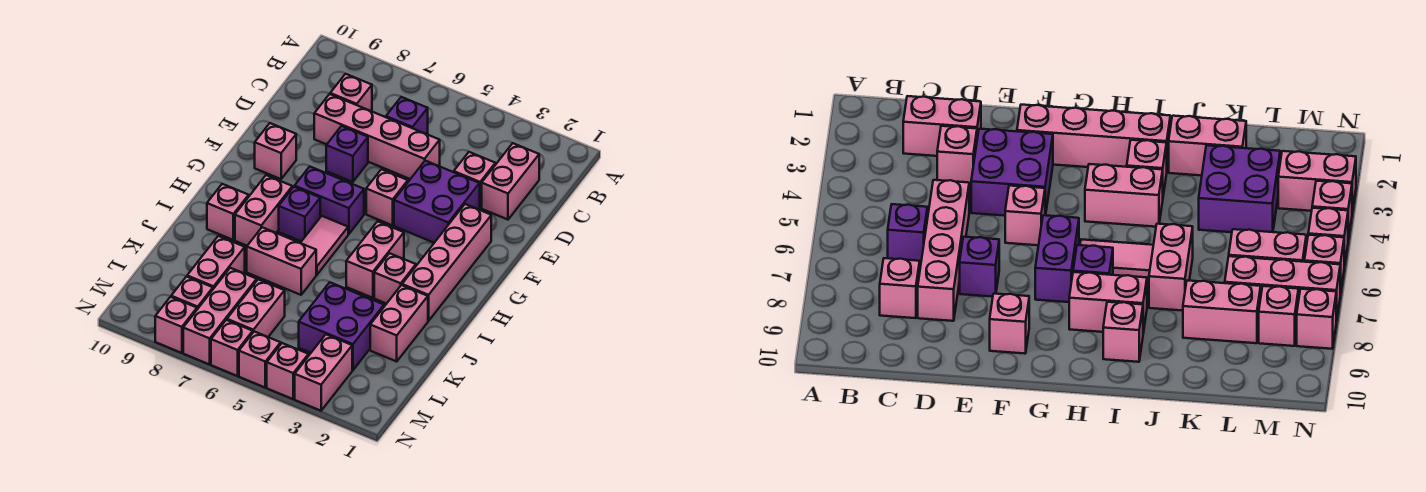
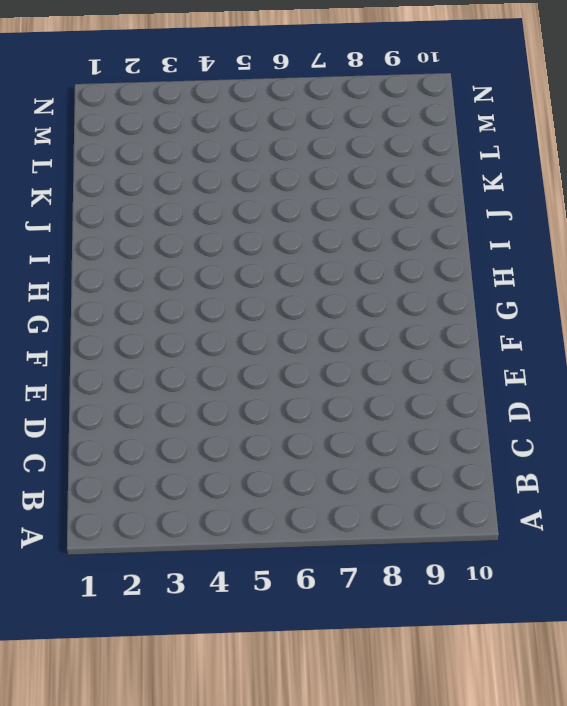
none -> pink 1x2 brick [482,143,539,220]
none -> purple 1x1 brick [386,97,428,134]
none -> pink 1x1 brick [330,74,372,111]

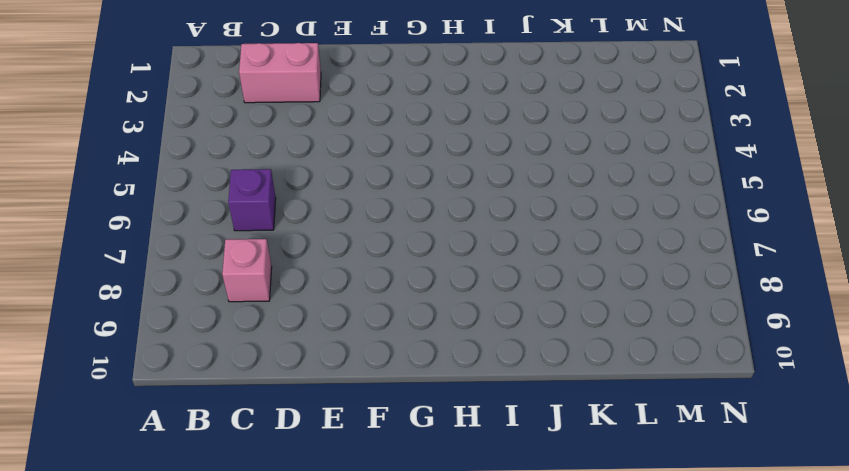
none -> pink 1x1 brick [454,152,495,208]
none -> pink 1x4 brick [314,94,440,179]
none -> purple 2x2 brick [394,161,480,243]

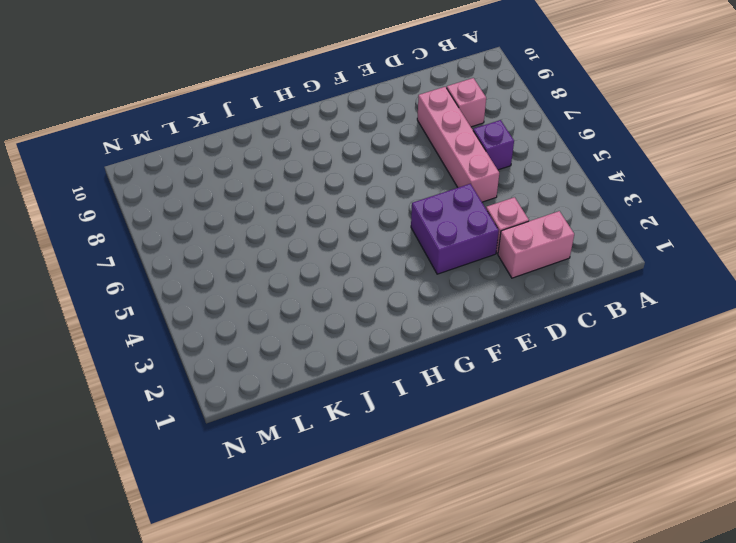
none -> purple 1x1 brick [326,126,368,182]
none -> pink 1x4 brick [402,204,491,321]
none -> pink 1x1 brick [366,169,408,225]

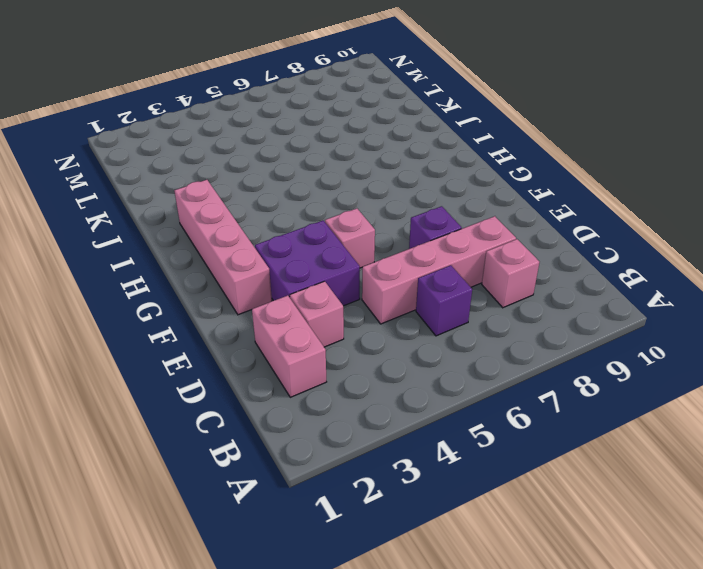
none -> pink 1x1 brick [255,123,296,179]
none -> purple 1x2 brick [295,167,364,234]
none -> pink 1x2 brick [346,221,404,298]

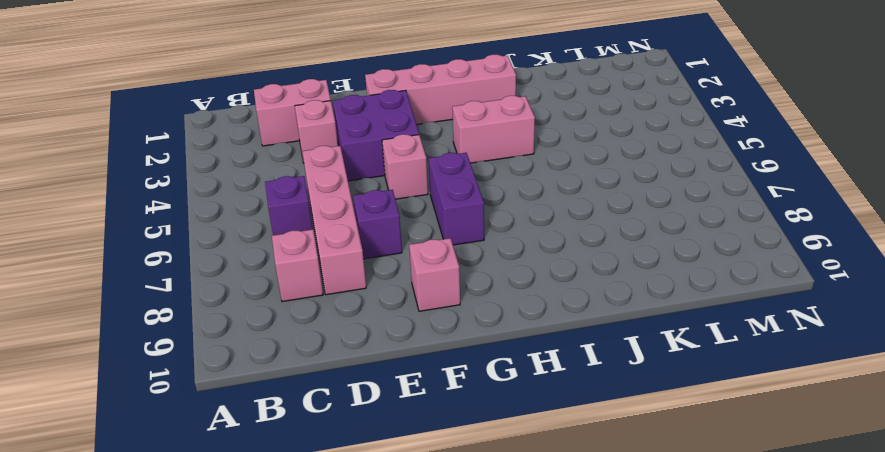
none -> pink 1x2 tile [301,216,348,275]
none -> purple 1x1 brick [279,187,320,241]
none -> pink 1x2 brick [235,175,292,246]

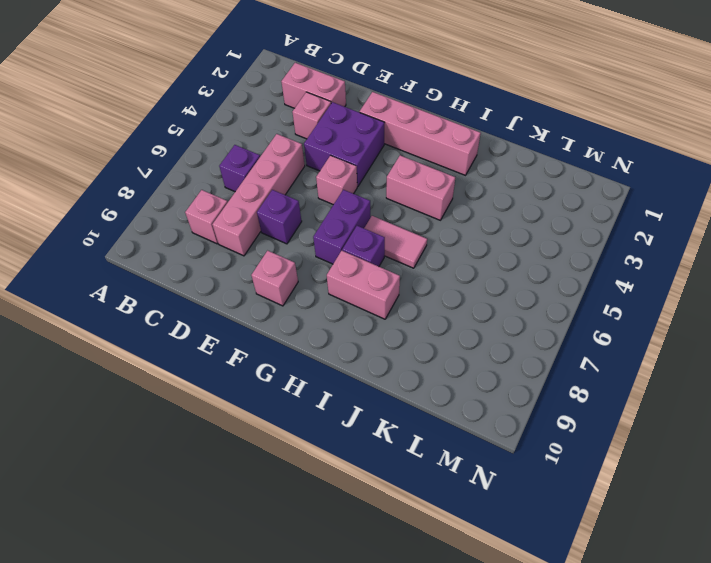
none -> pink 1x1 brick [374,253,416,304]
none -> pink 1x1 brick [207,184,249,240]
none -> pink 1x2 brick [370,285,428,361]

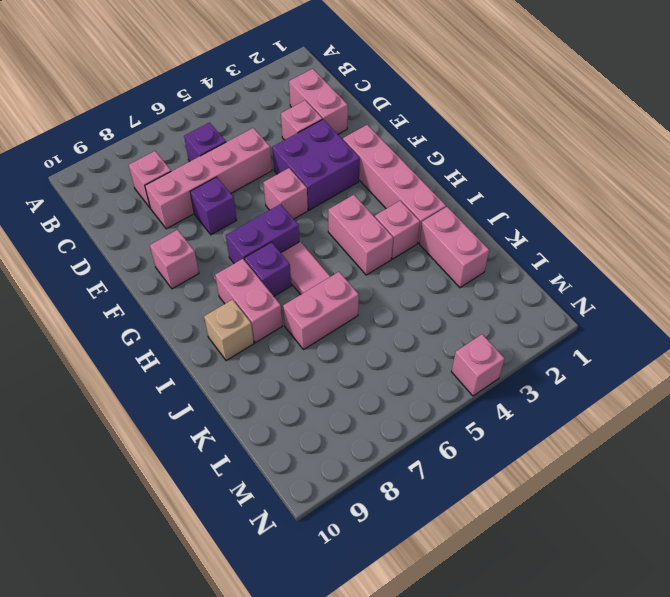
tan 1x1 brick [204,300,254,361] -> pink 1x1 brick [207,184,249,240]
none -> purple 2x2 brick [299,282,384,370]
none -> pink 1x2 brick [187,236,245,289]
none -> pink 1x2 brick [227,279,285,337]

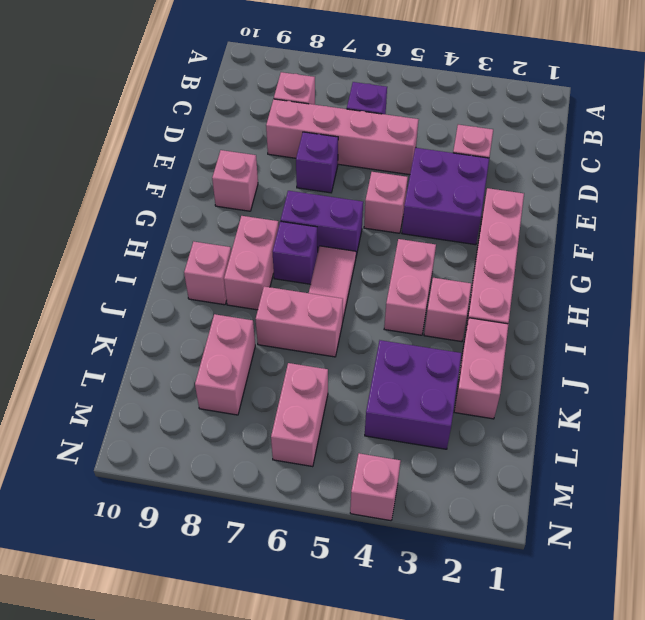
none -> pink 1x2 brick [482,143,539,220]
none -> pink 1x3 brick [183,268,257,364]
none -> pink 1x2 brick [295,335,352,411]

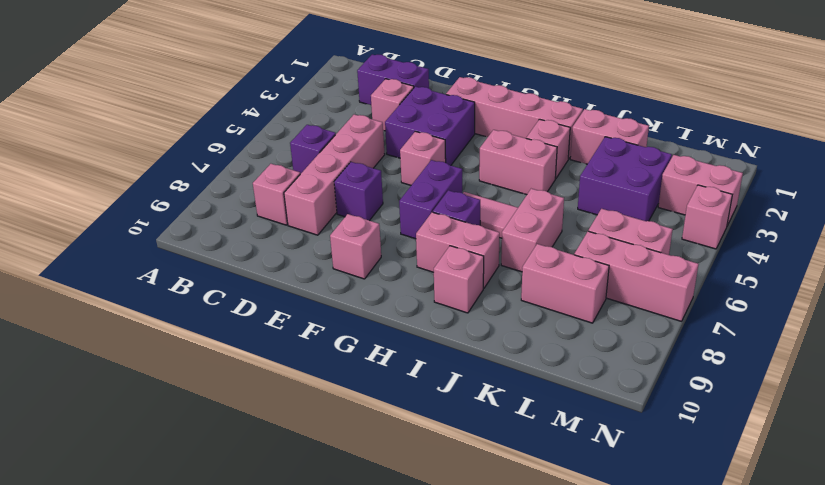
purple 1x2 brick [357,54,429,105] -> pink 1x2 brick [482,143,539,220]
none -> pink 1x1 brick [171,276,213,309]
none -> pink 1x1 brick [239,332,281,387]
none -> pink 1x1 brick [211,320,253,376]

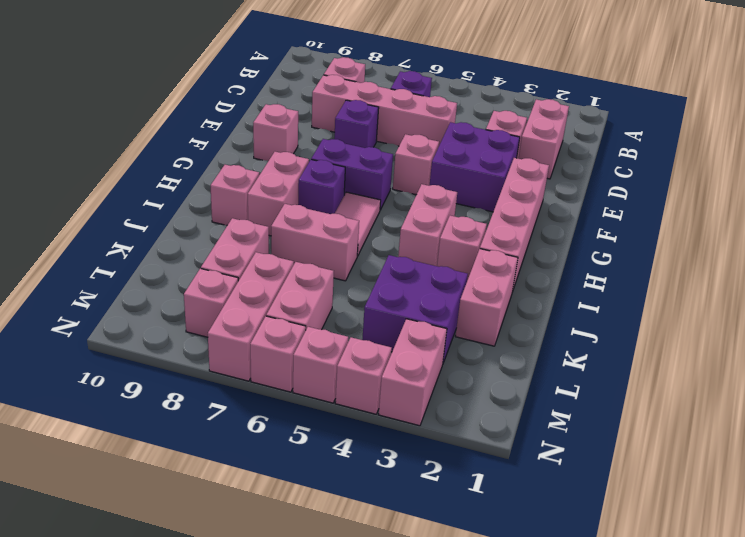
none -> pink 1x1 brick [155,297,197,353]

